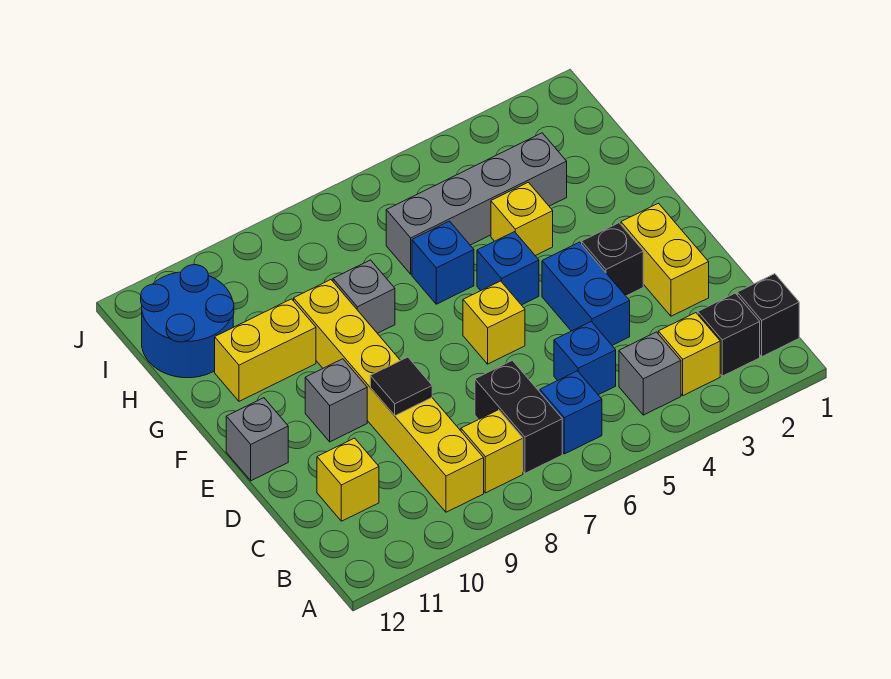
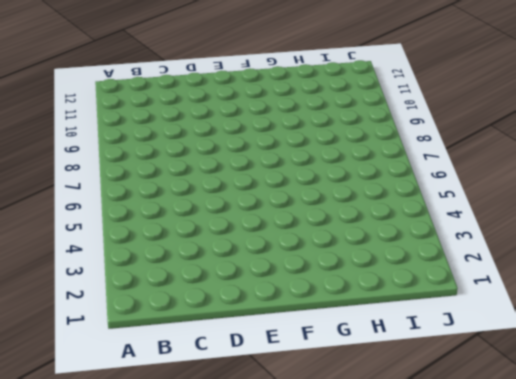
none -> black 1x1 brick [737,274,799,357]
none -> black 1x1 brick [698,293,760,376]
none -> yellow 1x1 brick [658,313,720,396]

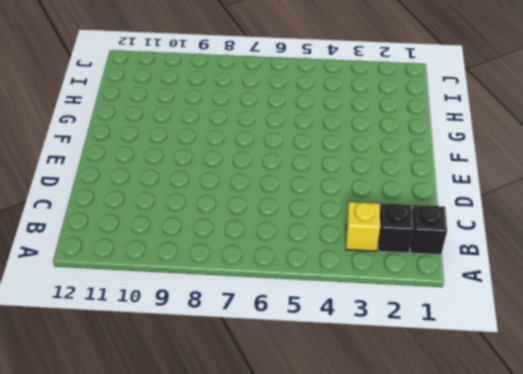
none -> grey 1x1 brick [619,332,681,415]
none -> blue 1x1 brick [540,371,602,454]
none -> black 1x2 brick [475,360,562,473]

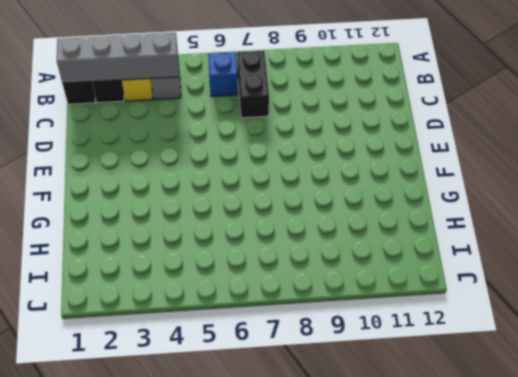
grey 1x4 brick [57,33,179,83] -> grey 1x4 brick moved to [386,133,567,274]
none -> yellow 1x1 brick [461,410,523,493]
none -> yellow 1x6 brick [294,280,484,512]
none -> blue 1x1 brick [554,322,616,395]

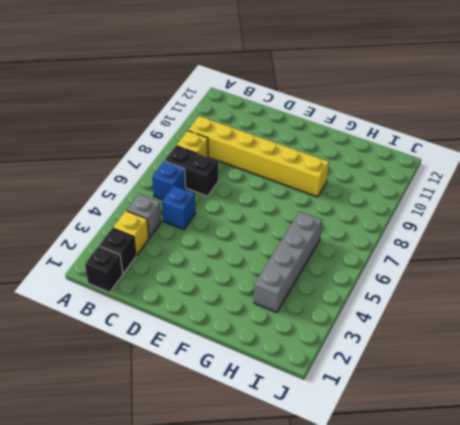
none -> yellow 1x1 brick [317,438,379,521]
none -> yellow 1x2 brick [621,203,709,316]
none -> blue 1x2 brick [542,242,630,345]

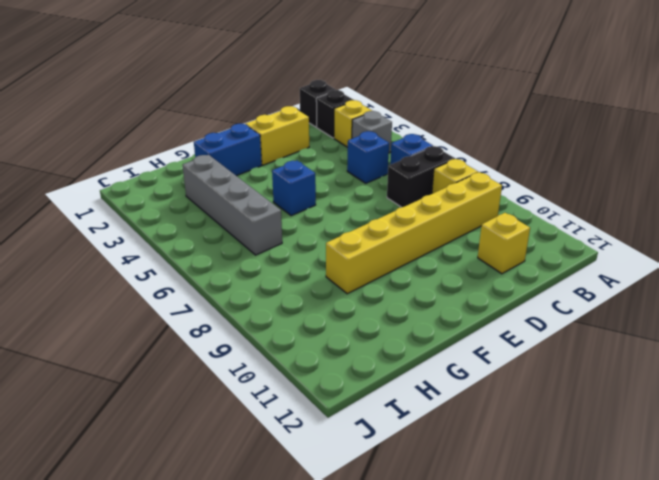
blue 1x2 brick [194,124,262,176] -> blue 1x2 brick moved to [542,242,630,345]
none -> black 1x1 brick [582,223,643,296]
none -> yellow 1x1 brick [463,281,525,364]
none -> grey 1x1 brick [305,359,367,442]

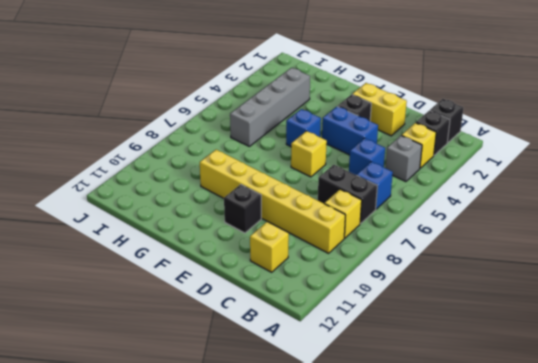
black 1x1 brick [224,184,261,233] -> grey 1x1 brick [305,359,367,442]
none -> grey 1x1 brick [226,398,288,481]
none -> yellow 1x1 brick [491,182,553,256]
none -> blue 1x1 brick [412,221,474,304]

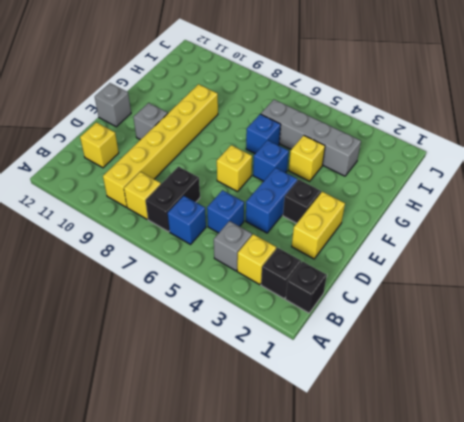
none -> grey 1x1 brick [333,260,395,333]
none -> yellow 1x2 brick [215,299,316,401]
none -> blue 2x2 round brick [141,265,234,378]

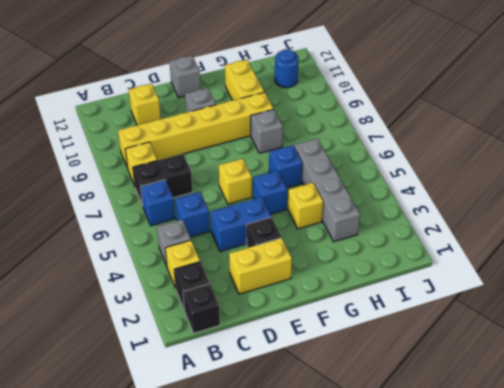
blue 1x1 round brick [275,49,299,88] -> blue 2x2 round brick [141,265,234,378]
none -> black 1x1 tile [370,357,432,415]

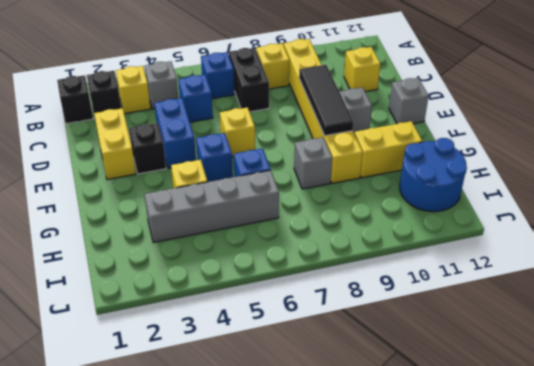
black 1x3 tile [299,65,353,136] -> black 1x1 tile [370,357,432,415]

